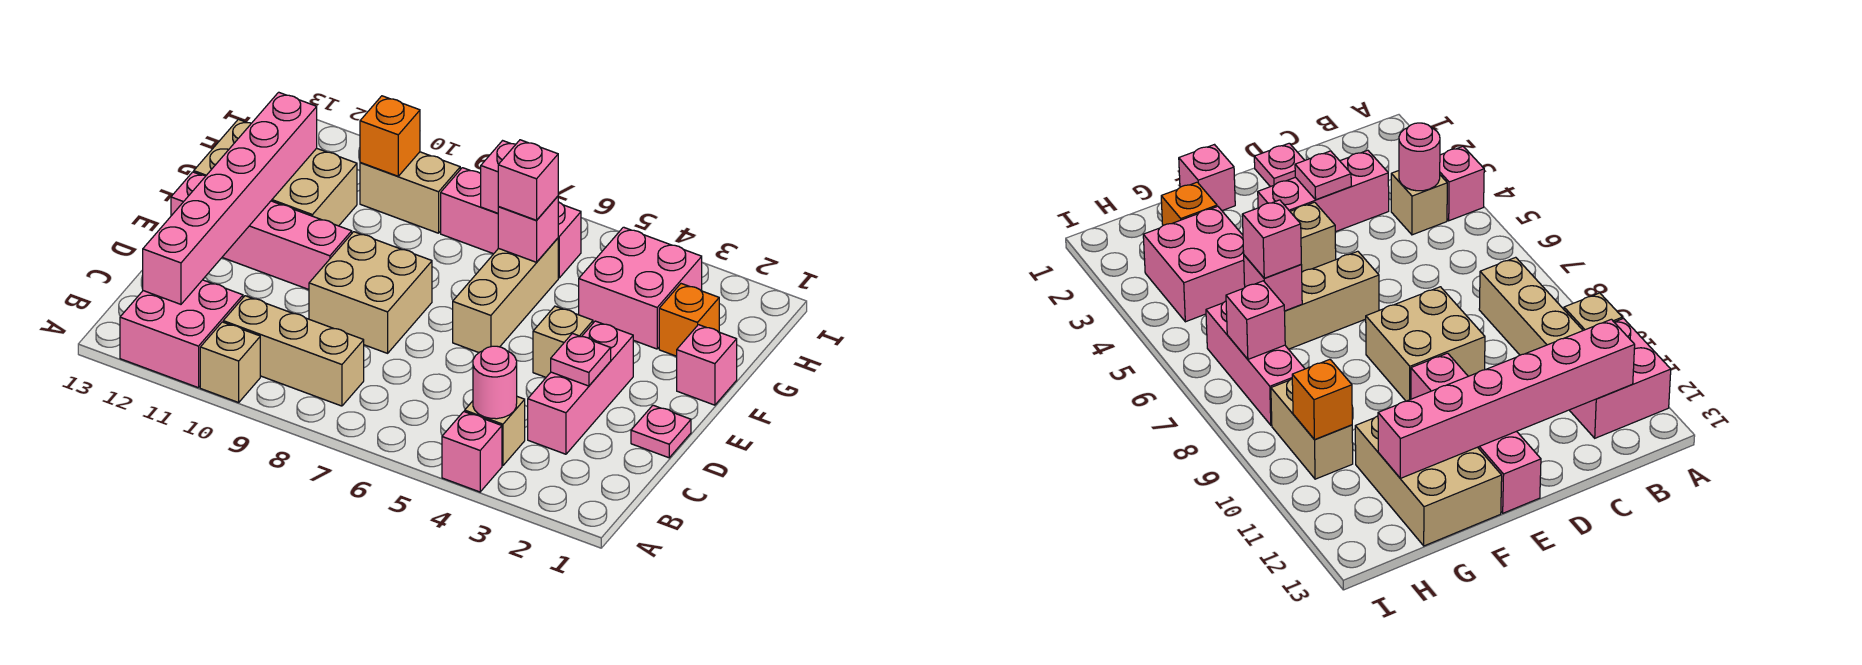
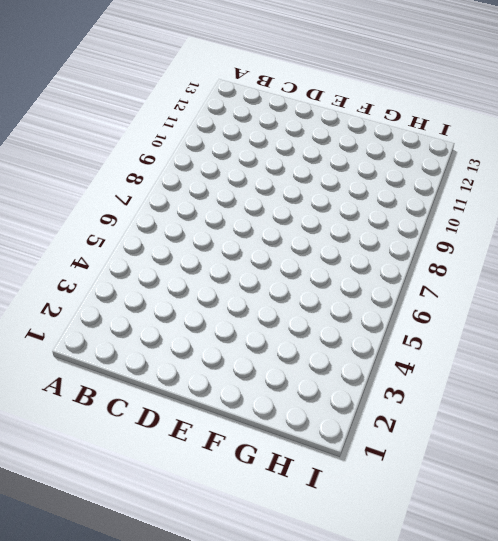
none -> pink 1x1 brick [442,412,502,492]
none -> tan 1x1 brick [200,322,260,403]
none -> pink 2x2 brick [120,280,243,388]

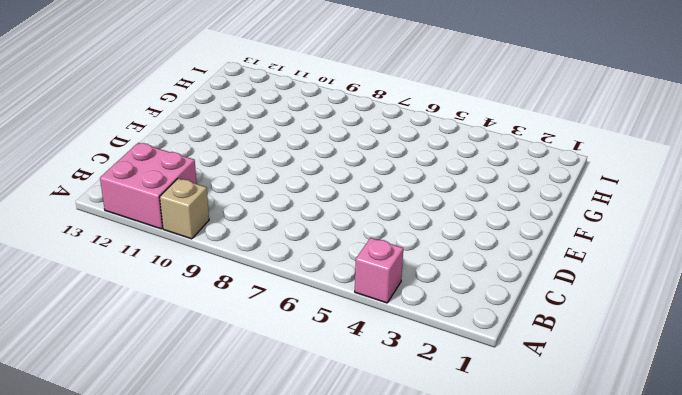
none -> tan 1x1 brick [465,397,525,466]
none -> tan 1x3 brick [223,296,364,406]
none -> pink 1x3 brick [528,321,633,454]

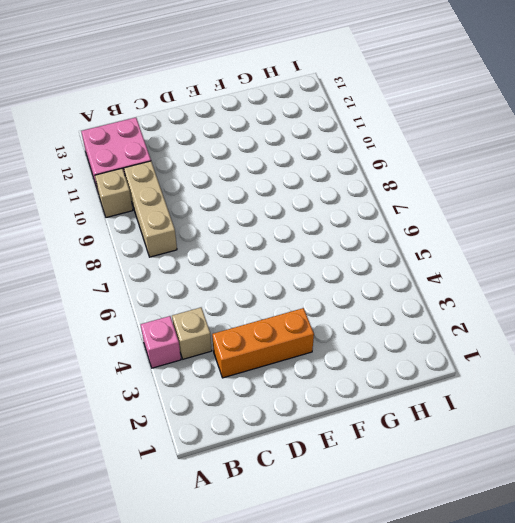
orange 1x3 brick [212,308,314,378] -> pink 1x3 brick [528,321,633,454]
none -> pink 1x1 plate [631,405,691,458]
none -> tan 2x2 brick [309,232,432,353]
none -> tan 1x1 brick [533,306,593,377]

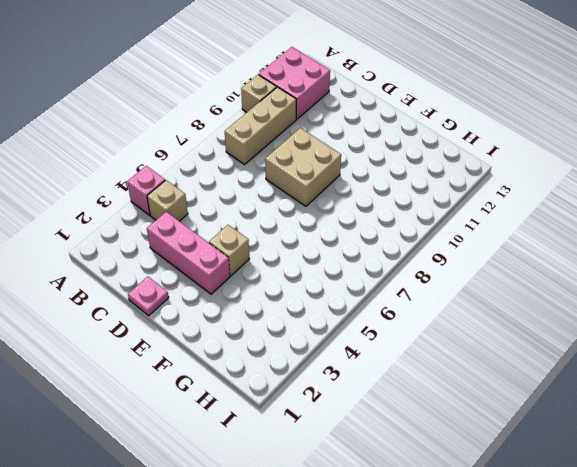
none -> tan 1x3 brick [453,238,558,352]
none -> pink 1x4 brick [171,172,352,289]
none -> pink 1x1 brick [677,325,737,405]

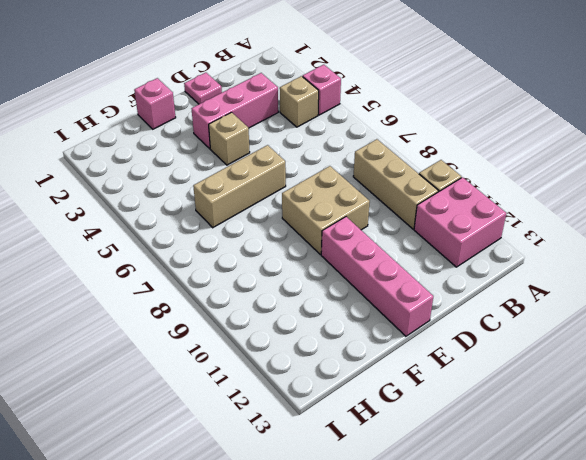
none -> tan 2x3 brick [194,119,357,226]
none -> orange 1x1 brick [659,284,719,356]
none -> pink 2x2 brick [579,227,702,349]

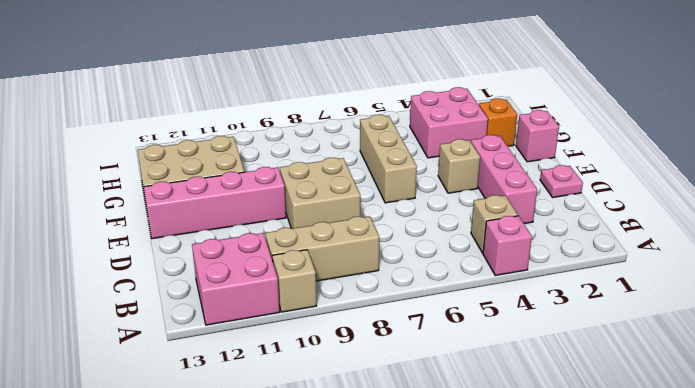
none -> pink 1x3 brick [441,168,581,278]
none -> tan 1x2 brick [360,152,460,233]
none -> pink 1x1 round brick [473,346,517,419]

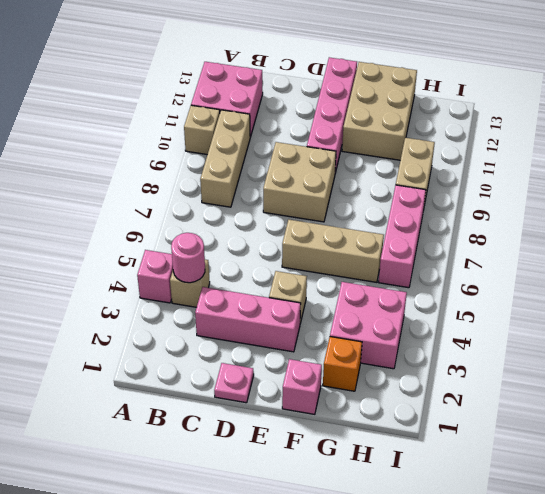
none -> pink 1x6 brick [143,92,317,304]
none -> pink 1x1 plate [551,333,611,386]
none -> pink 1x1 brick [498,196,558,262]

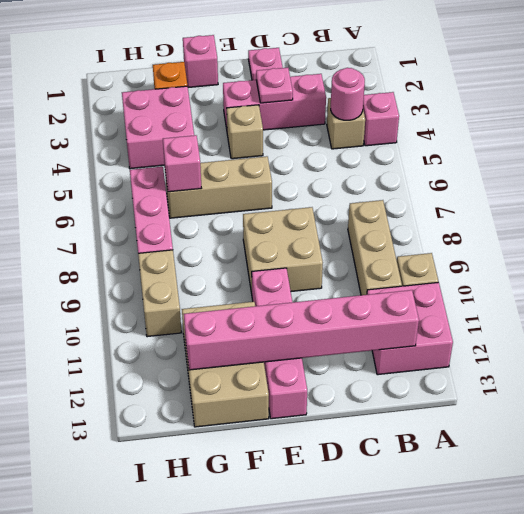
none -> pink 1x1 brick [481,141,516,213]
none -> orange 1x1 brick [360,96,420,176]
none -> pink 1x1 brick [498,140,558,220]

